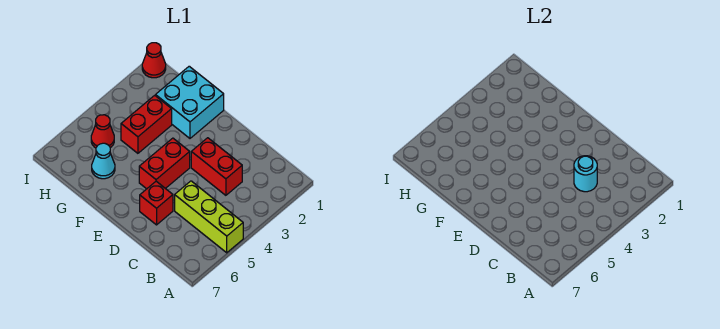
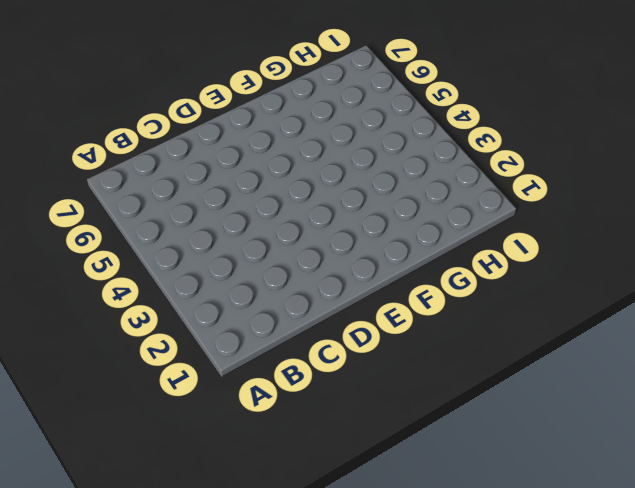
none -> lime 1x3 brick [175,181,243,253]
none -> red 1x2 brick [191,138,242,195]

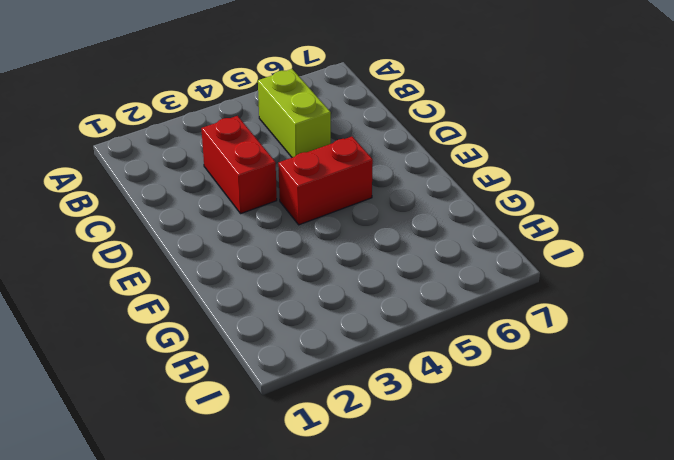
lime 1x2 brick [258,69,331,157] -> lime 1x3 brick [175,181,243,253]
none -> red 1x1 brick [140,181,173,225]
none -> cyan 2x2 brick [156,66,224,138]

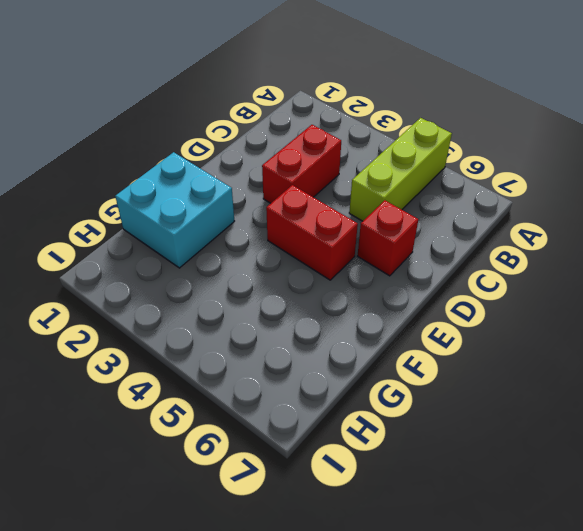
none -> red 1x2 brick [121,95,172,153]
none -> cyan 1x1 cone [92,143,115,179]

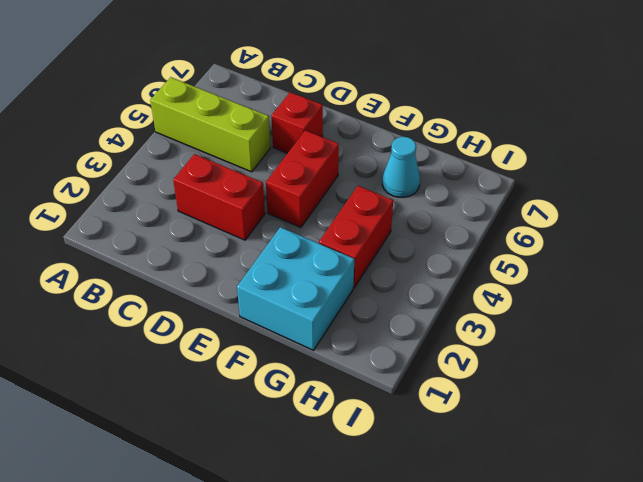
none -> red 1x1 cone [91,115,114,148]
none -> red 1x1 cone [142,43,166,78]

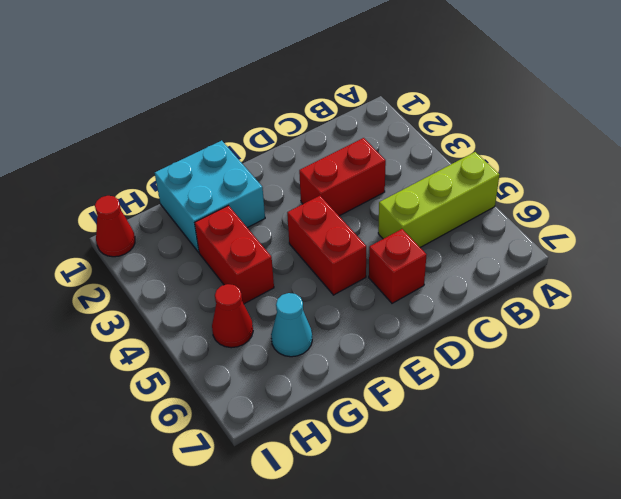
none -> cyan 1x1 round brick [574,156,597,192]

